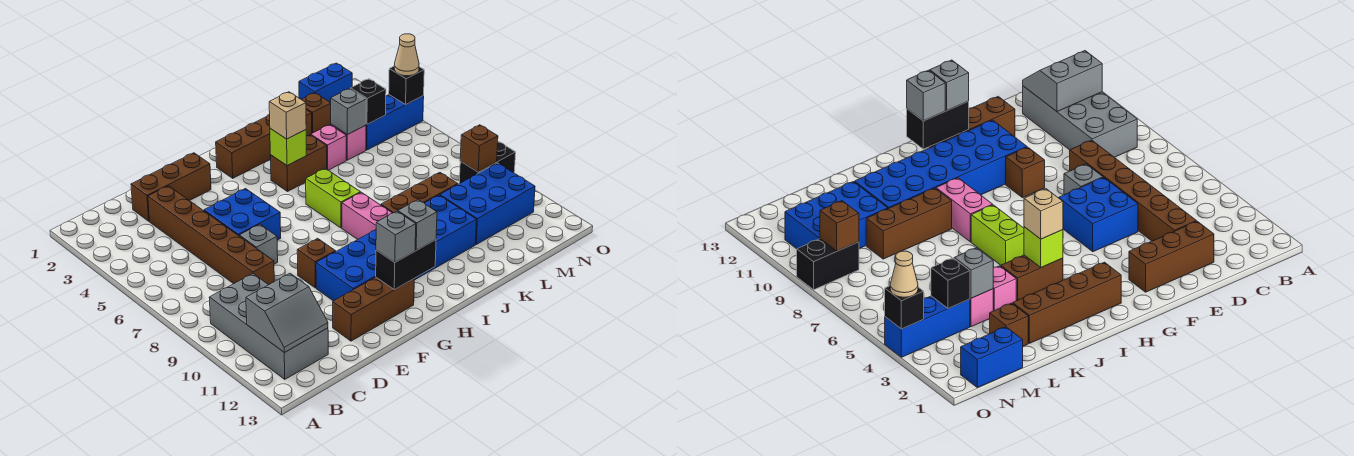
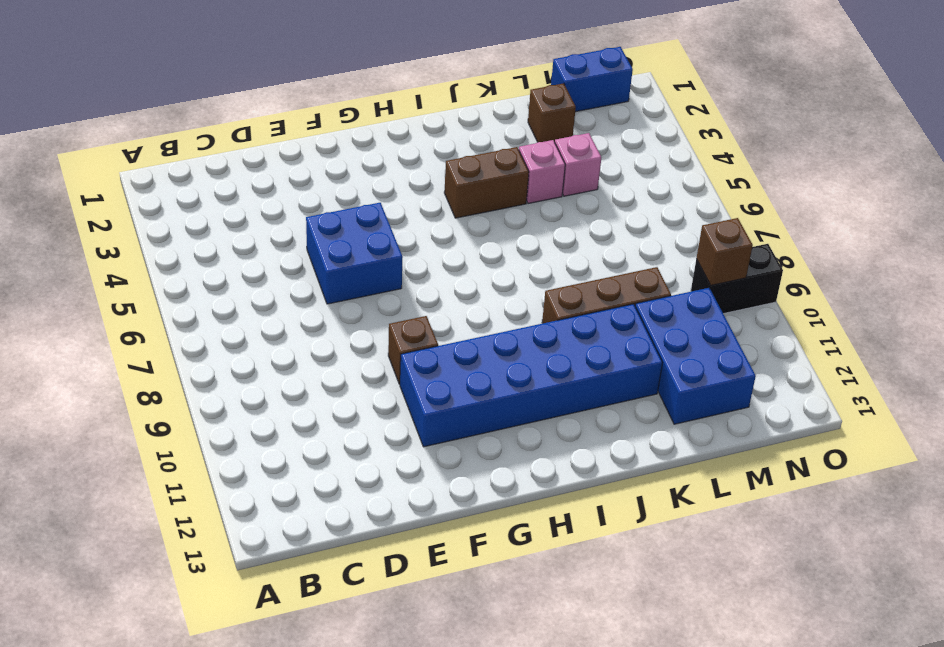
blue 2x3 brick [635,288,756,424] -> blue 2x3 brick turned to [440,163,535,244]
none -> grey 2x4 brick [209,274,328,379]
none -> brown 1x3 brick [131,153,211,221]
none -> brown 1x6 brick [148,186,274,285]
none -> grey 1x1 brick [239,224,278,264]

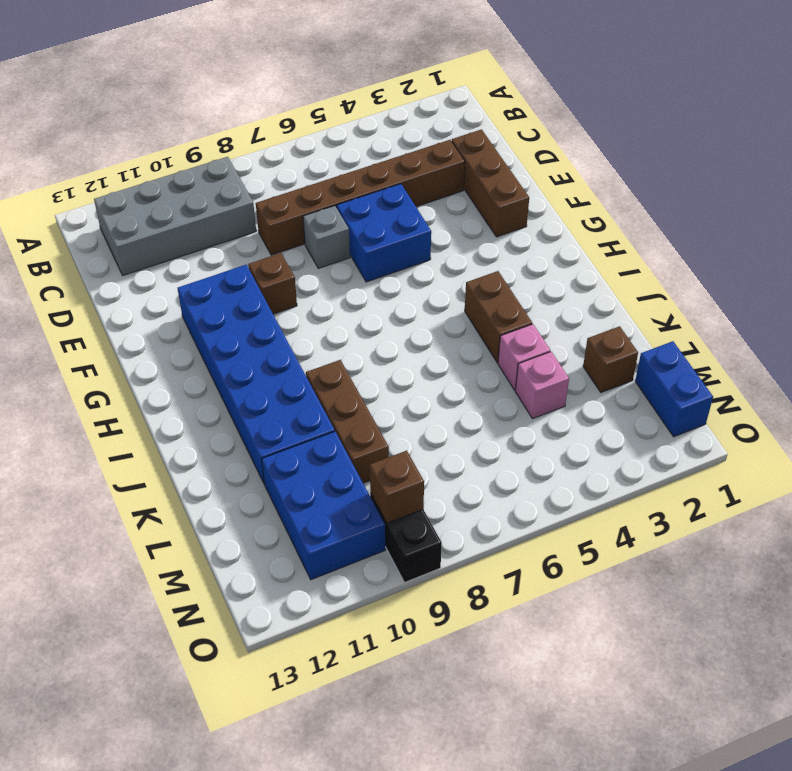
none -> brown 1x3 brick [333,277,414,341]
none -> brown 1x4 brick [216,110,312,178]
none -> lime 1x2 brick [306,169,361,228]
none -> pink 1x2 brick [342,192,392,239]

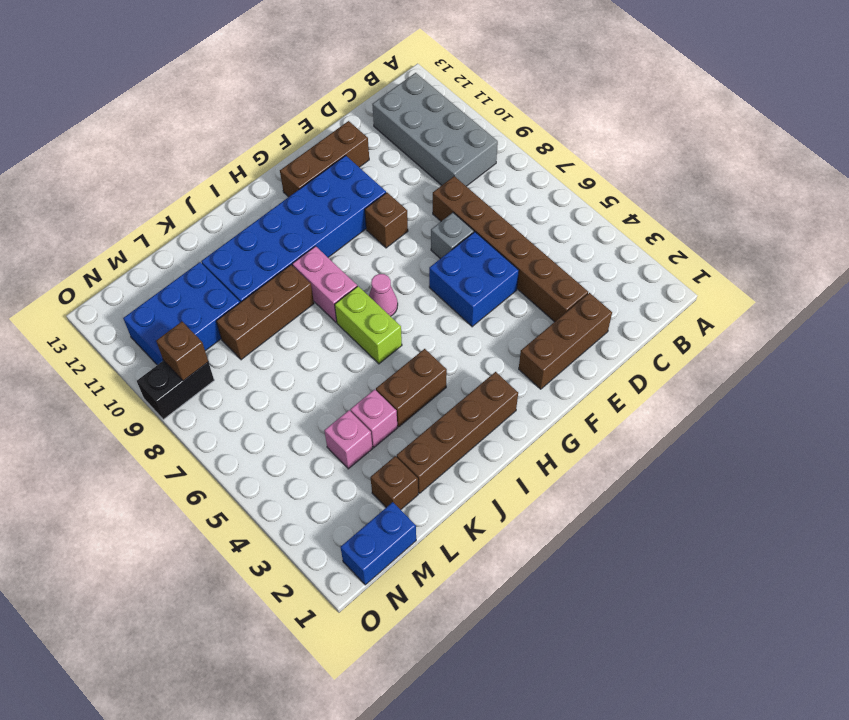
pink 1x1 cone [369,274,398,316] -> none
none -> blue 1x3 brick [366,95,424,150]
none -> grey 2x2 slope [246,273,328,352]
none -> black 1x2 brick [376,240,436,290]
none -> lime 1x1 brick [270,129,306,166]

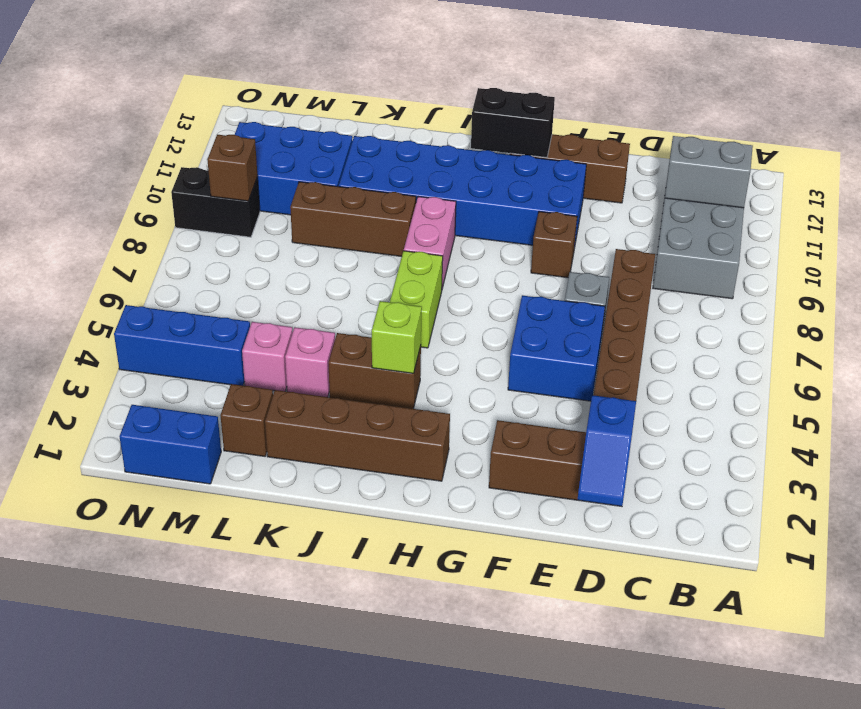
blue 1x2 slope [578,395,636,506] -> none
none -> grey 1x1 brick [331,89,366,135]
none -> black 1x1 brick [350,79,386,124]
none -> black 1x1 brick [389,66,424,105]
none -> grey 1x1 brick [376,211,416,262]

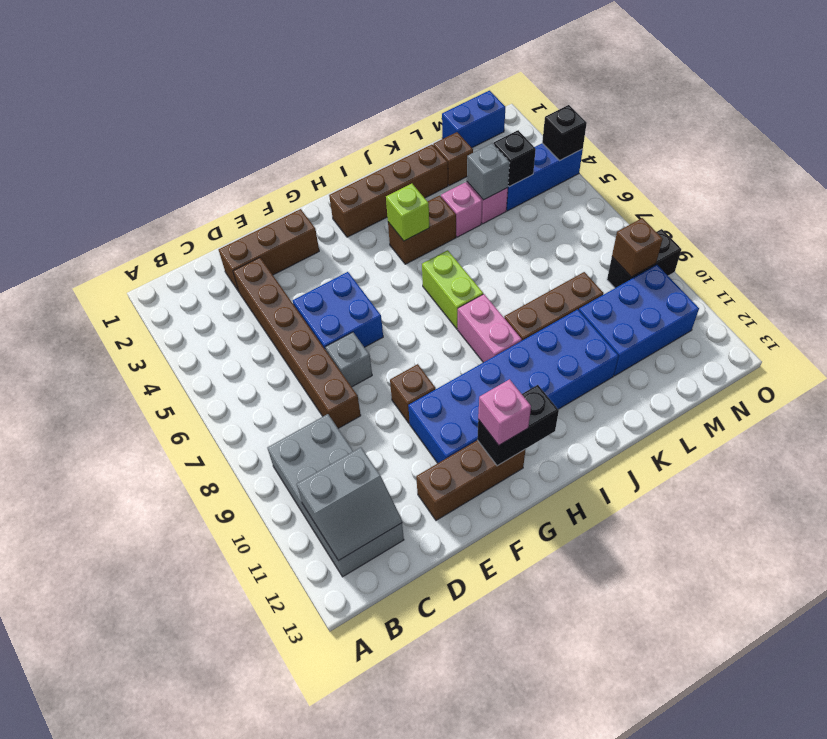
pink 1x1 brick [478,379,531,445] -> grey 1x1 brick [376,211,416,262]
none -> grey 1x1 brick [398,200,437,250]
none -> tan 1x1 brick [269,92,306,139]
none -> tan 1x1 cone [394,34,419,76]

